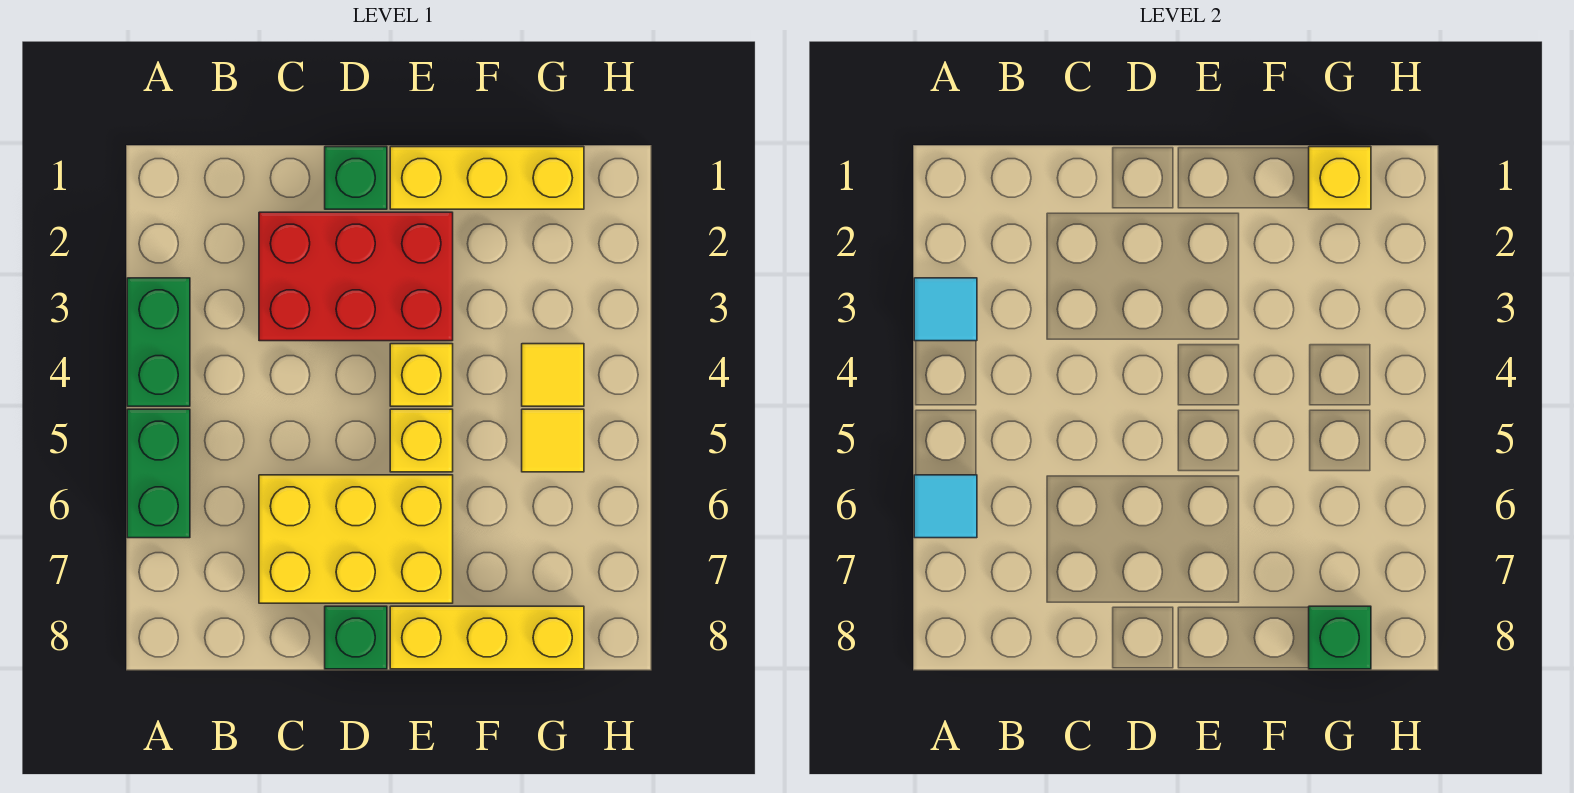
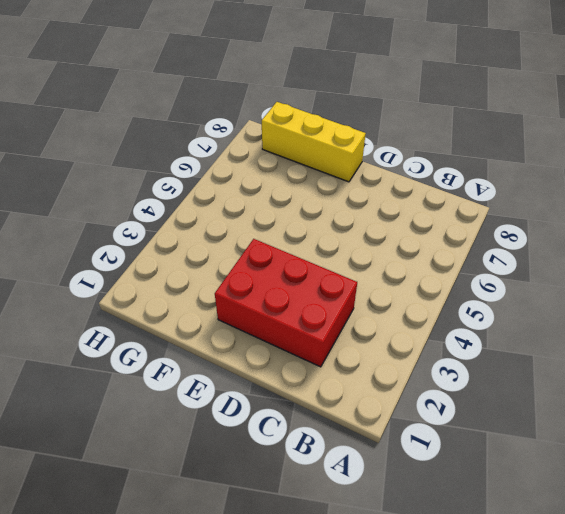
none -> green 1x2 brick [127,278,190,406]
none -> green 1x2 brick [127,409,190,538]
none -> yellow 2x3 brick [259,475,453,603]

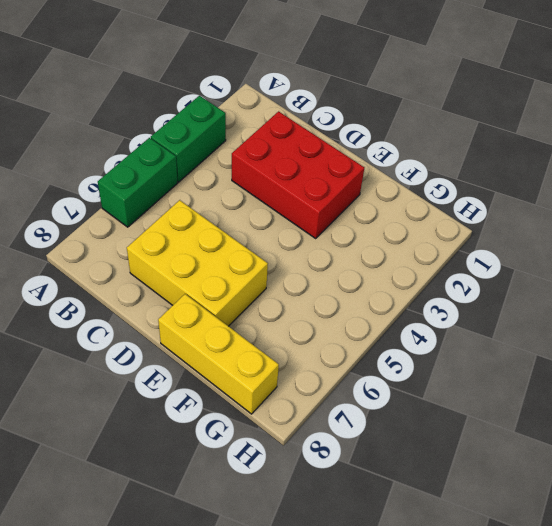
none -> green 1x1 brick [325,147,387,209]
none -> green 1x1 brick [325,606,387,669]
none -> yellow 1x3 brick [390,147,584,209]

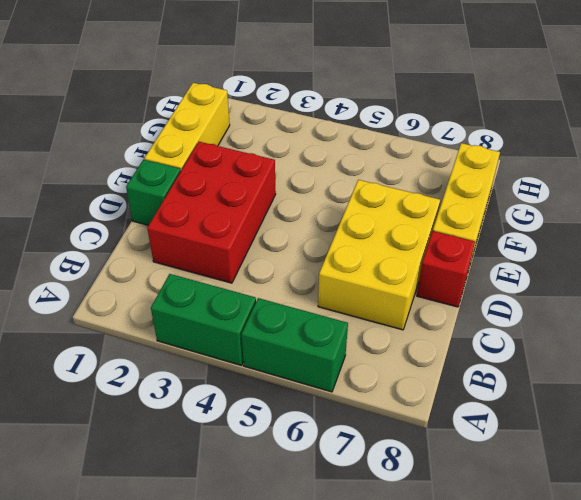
red 1x1 brick [417,231,475,307] -> green 1x1 brick [325,606,387,669]
none -> yellow 1x1 brick [390,344,453,406]
none -> yellow 1x1 brick [390,409,453,472]
none -> yellow 1x1 tile [522,344,584,406]

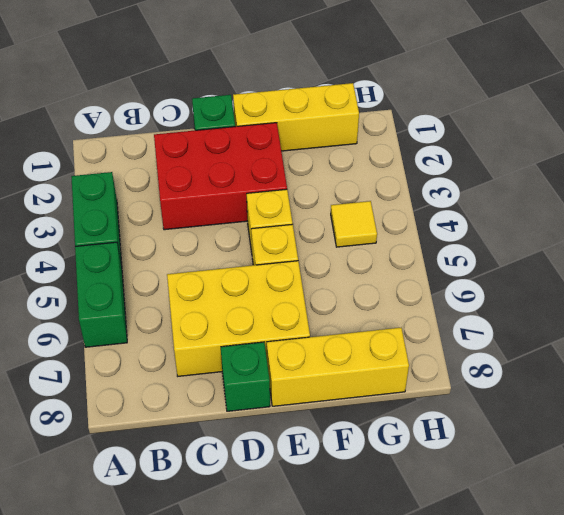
none -> yellow 1x1 tile [522,409,584,472]
none -> cyan 1x1 tile [914,278,977,341]
none -> cyan 1x1 tile [914,475,977,538]

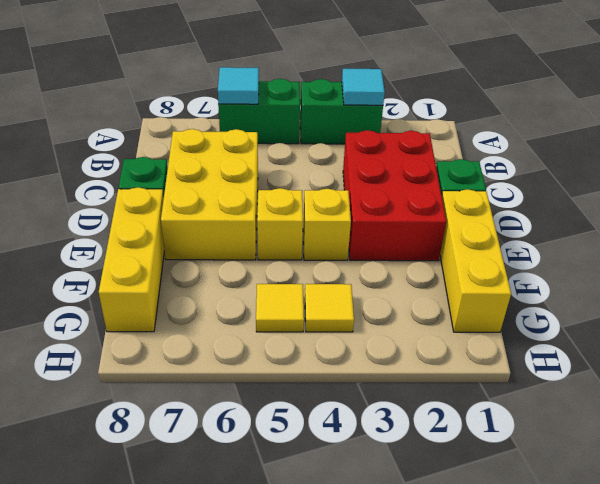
none -> yellow 1x1 brick [1309,147,1371,209]
none -> green 1x1 brick [1309,606,1371,669]

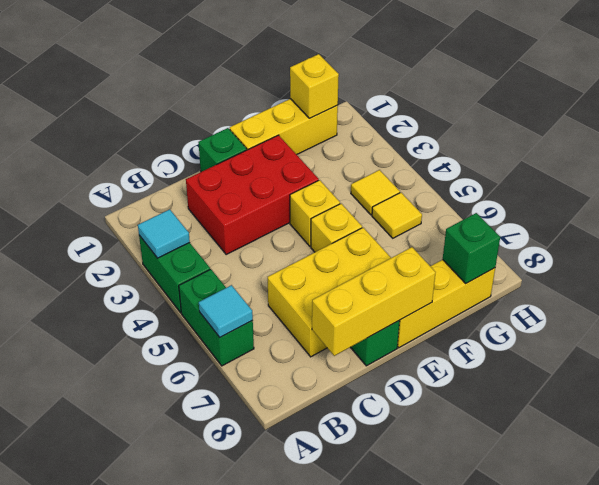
yellow 1x3 brick [312,247,436,356] -> none

